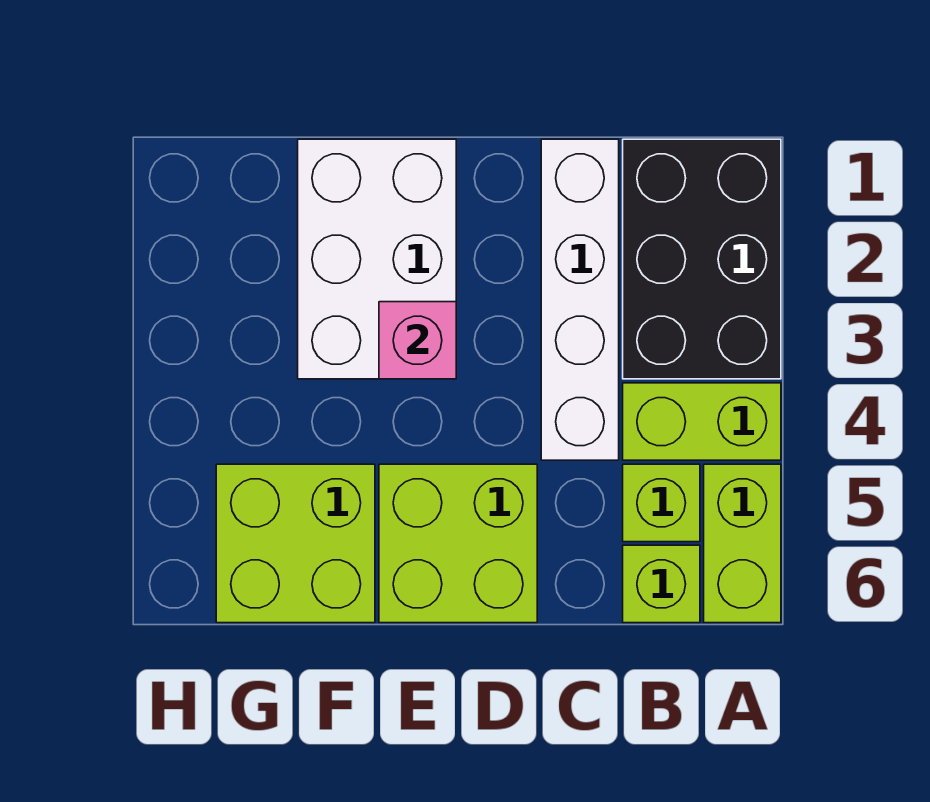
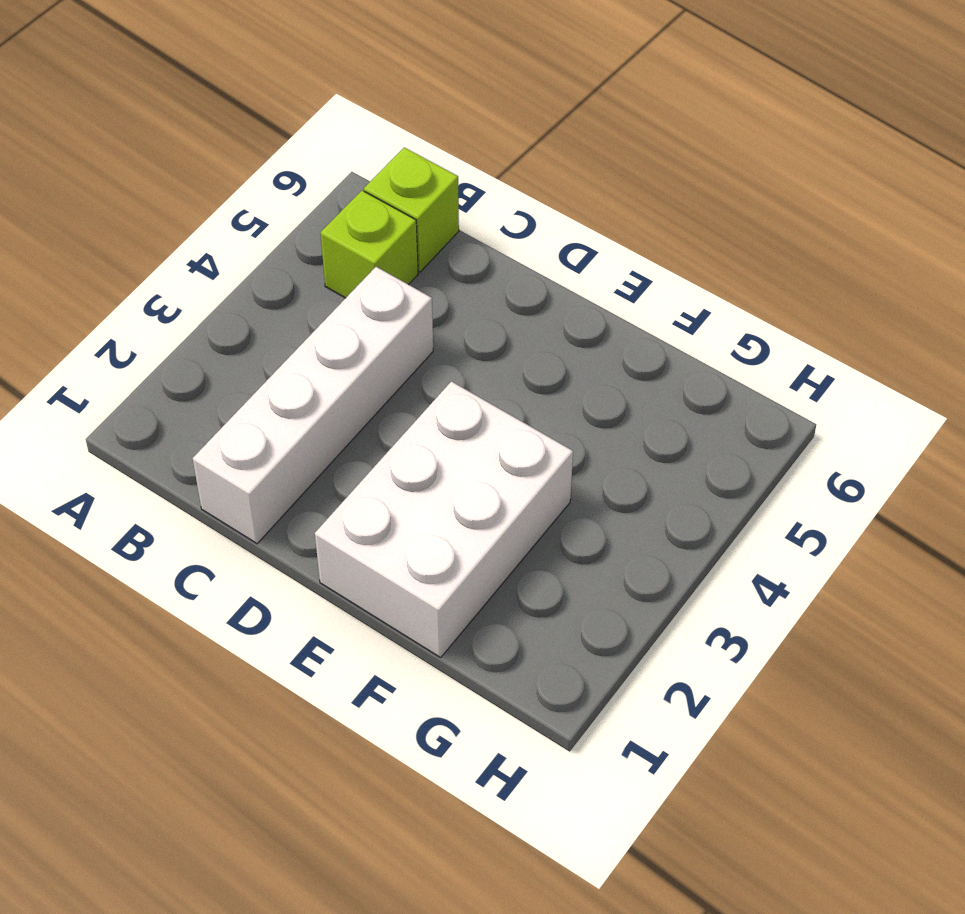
none -> black 2x3 brick [623,139,781,379]
none -> lime 1x2 brick [623,383,781,460]

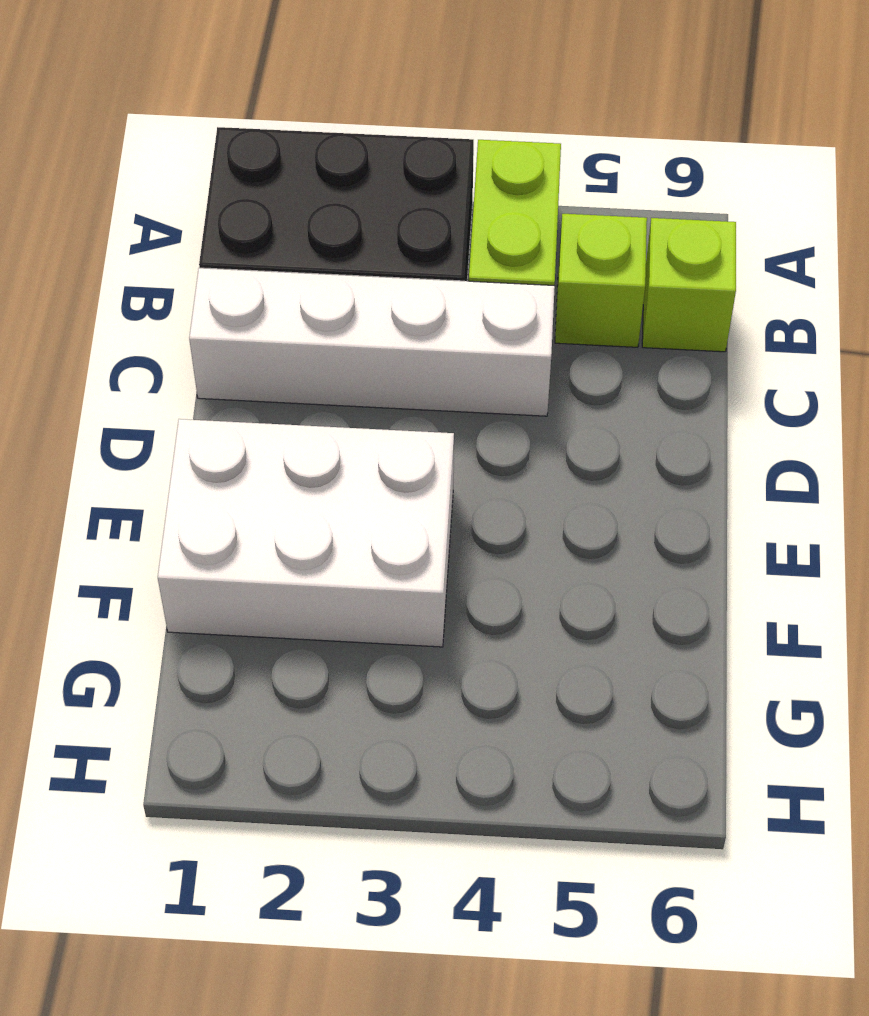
none -> lime 1x2 brick [704,464,781,623]
none -> lime 2x2 brick [379,464,537,623]

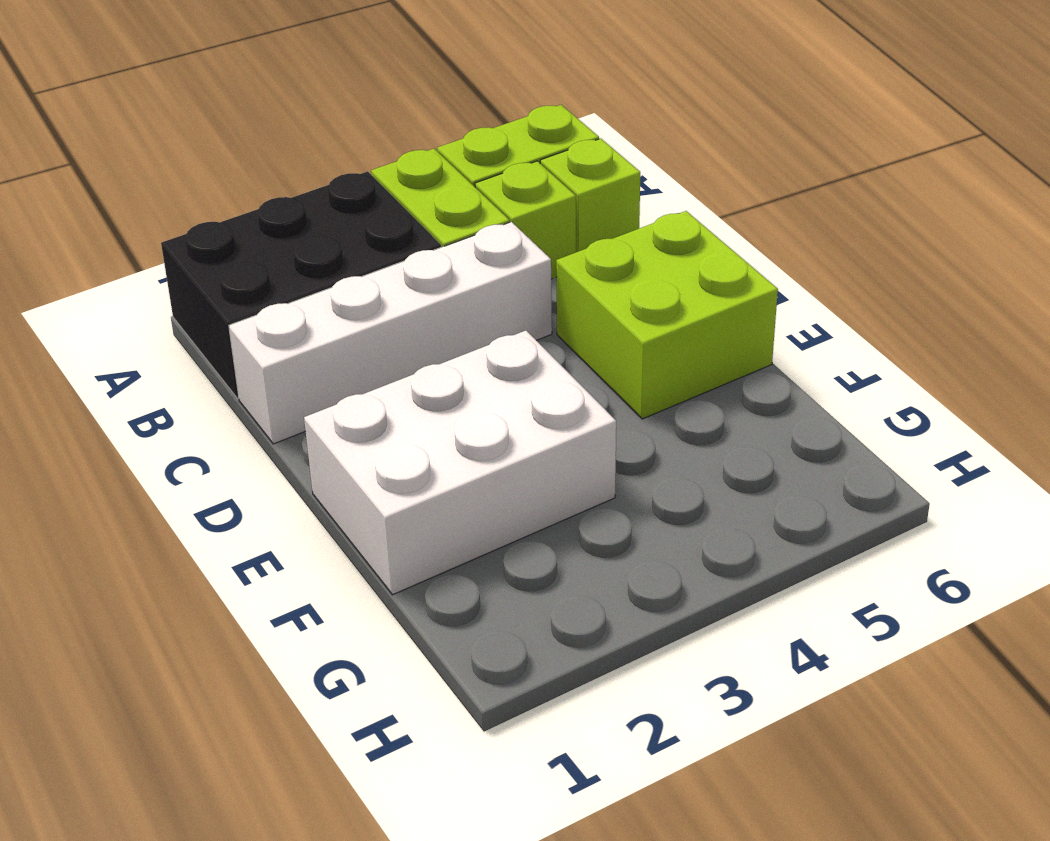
none -> lime 2x2 brick [216,464,375,623]
none -> pink 1x1 brick [379,302,456,379]

